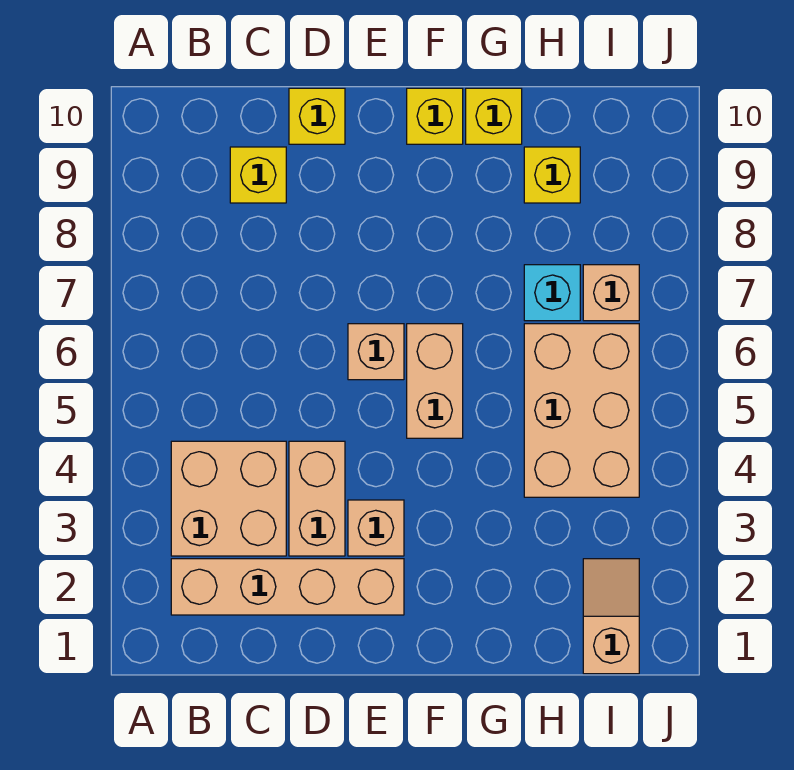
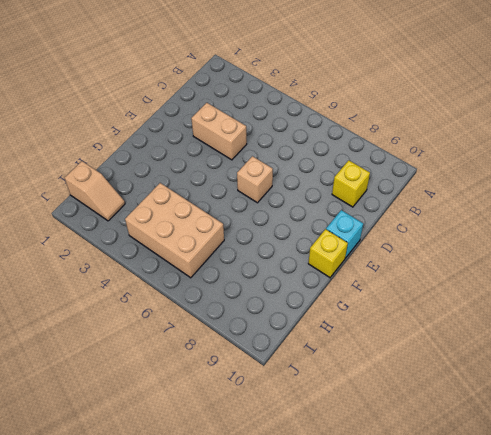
cyan 1x1 brick [326,210,363,258] -> cyan 1x1 brick moved to [524,265,580,321]
none -> tan 1x4 brick [171,559,404,615]
none -> tan 2x2 brick [171,441,286,556]
none -> yellow 1x1 brick [289,88,345,144]

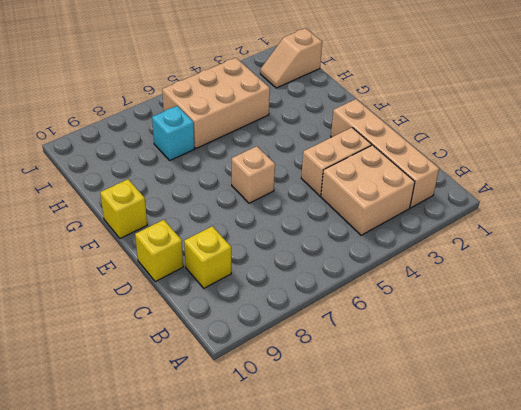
none -> tan 1x1 brick [348,500,404,556]
none -> tan 1x2 brick [407,324,463,438]
none -> yellow 1x1 brick [466,88,522,144]

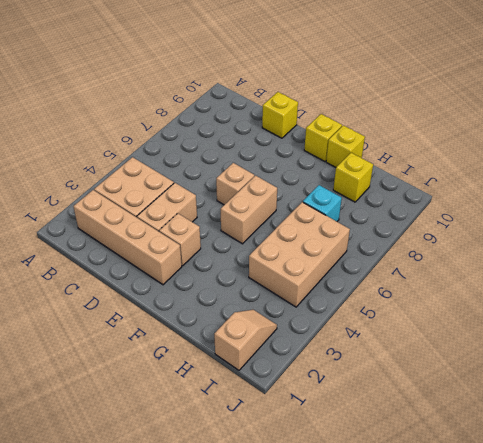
none -> yellow 1x1 brick [230,147,286,203]
none -> tan 1x1 brick [583,265,639,321]

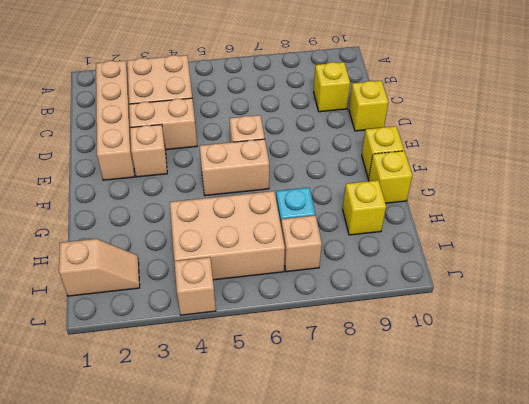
tan 1x1 brick [174,257,216,315] -> none

